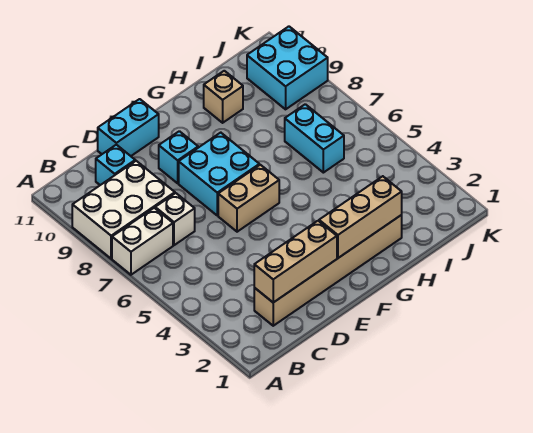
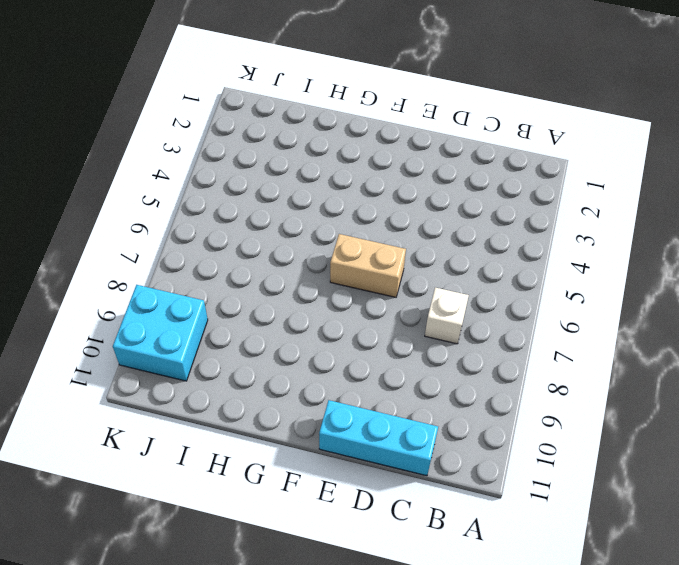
cyan 1x3 brick [319,400,438,476] -> cyan 1x2 brick [98,99,159,156]
none -> white 1x2 brick [112,208,173,275]
none -> white 2x3 brick [72,161,175,259]
none -> tan 1x6 brick [254,215,402,326]

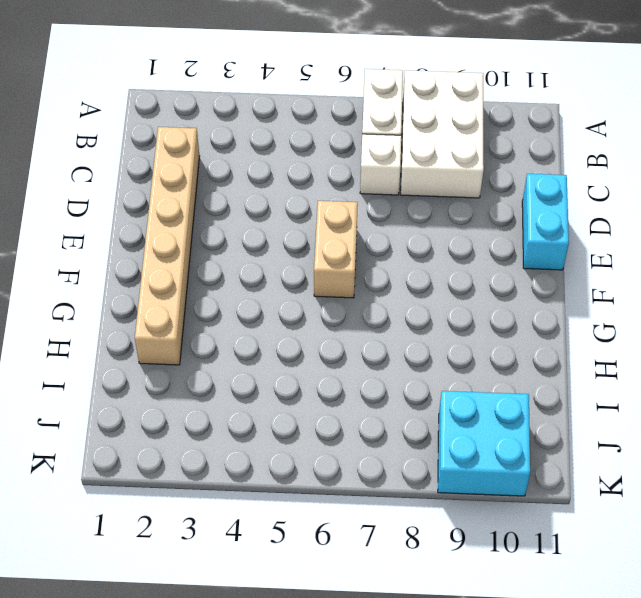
none -> cyan 1x1 brick [96,145,135,185]
none -> cyan 2x2 brick [179,133,259,216]
none -> cyan 1x1 brick [159,131,198,183]

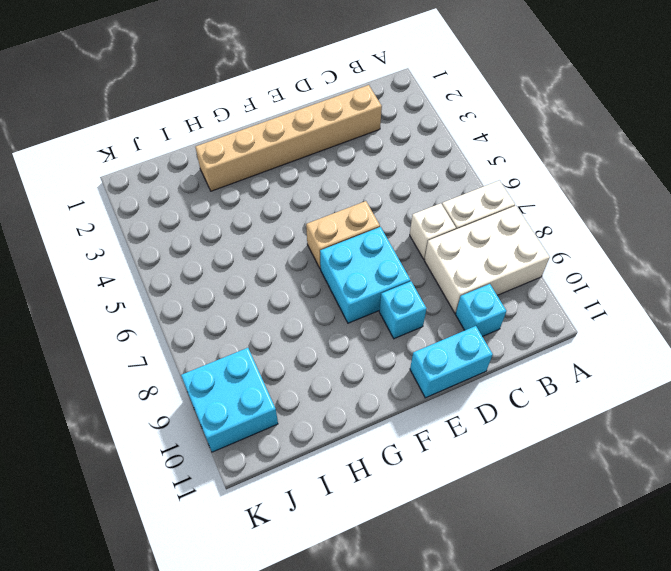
none -> tan 1x1 brick [204,71,243,123]
none -> cyan 1x2 brick [285,104,344,173]
none -> tan 1x3 brick [254,221,337,302]

